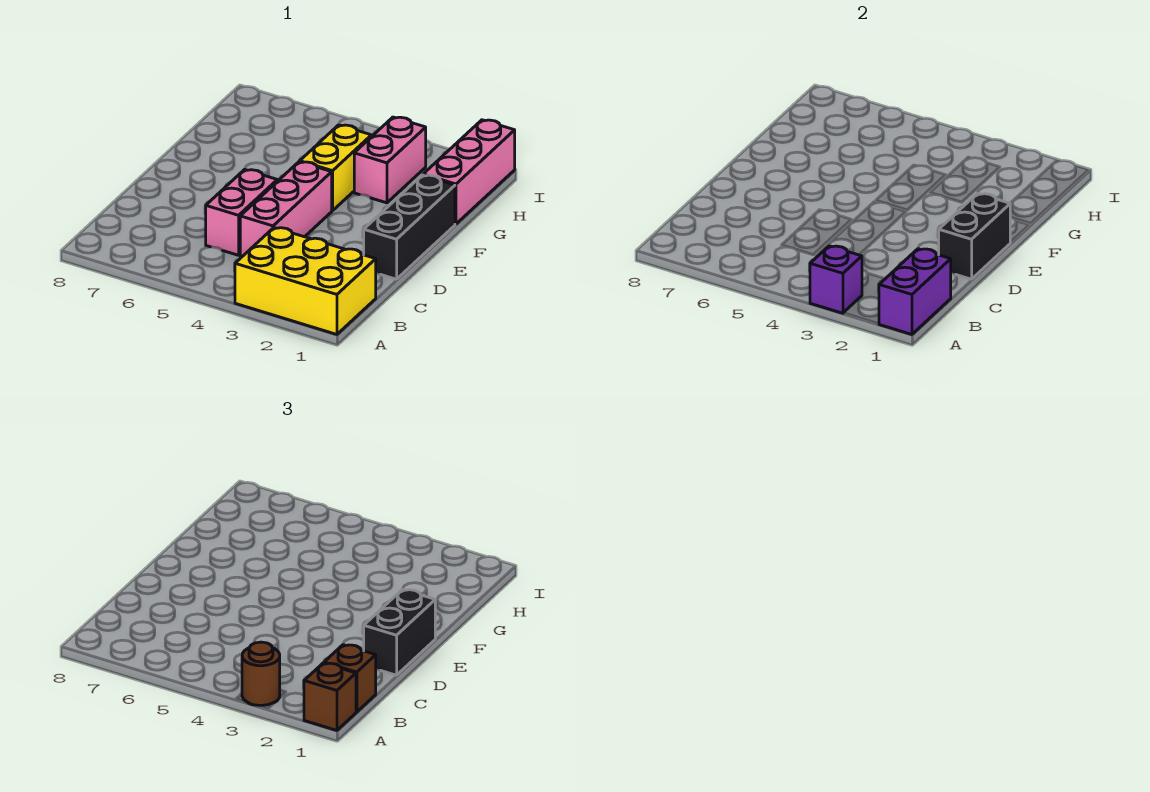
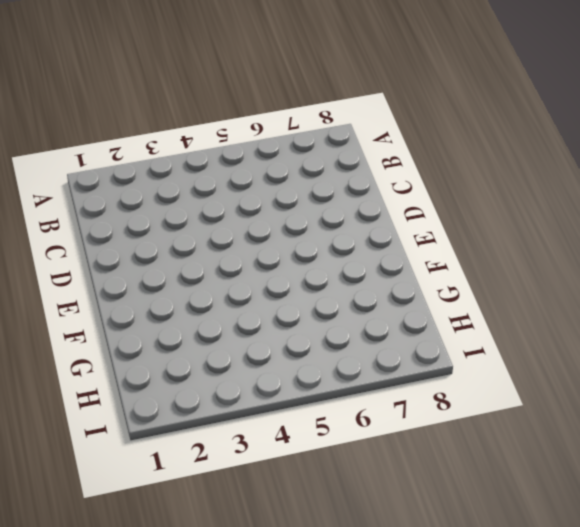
none -> yellow 2x3 brick [235,228,376,334]
none -> pink 1x3 brick [240,162,332,256]
none -> pink 1x2 brick [206,169,277,255]

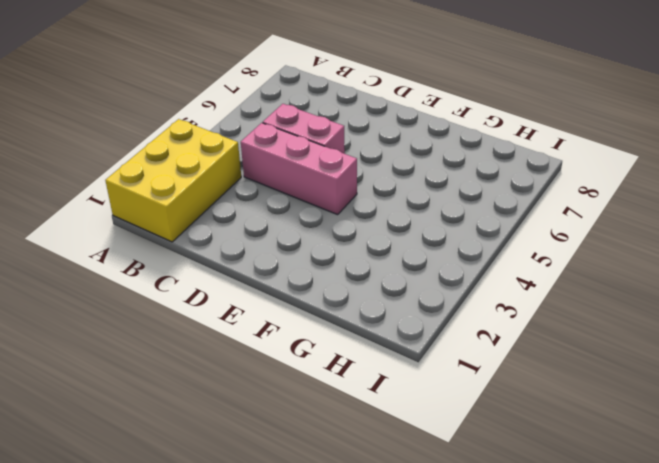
none -> black 1x3 brick [364,175,455,279]
none -> yellow 1x2 brick [300,125,371,211]
none -> pink 1x3 brick [423,120,515,224]

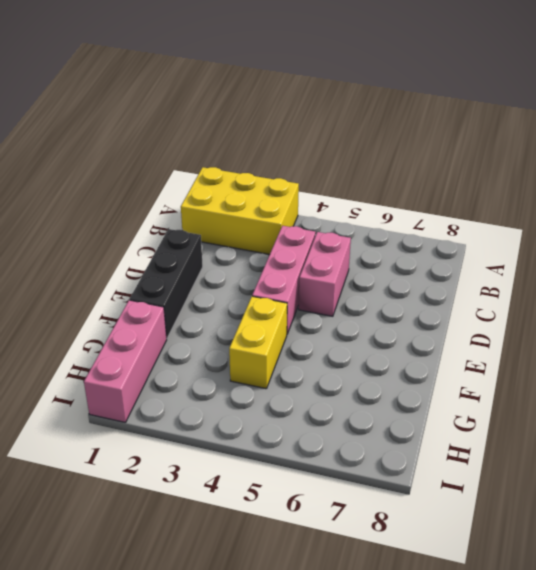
none -> pink 1x2 brick [354,117,426,203]
none -> purple 1x2 brick [879,249,951,334]
none -> purple 1x1 brick [810,246,862,313]

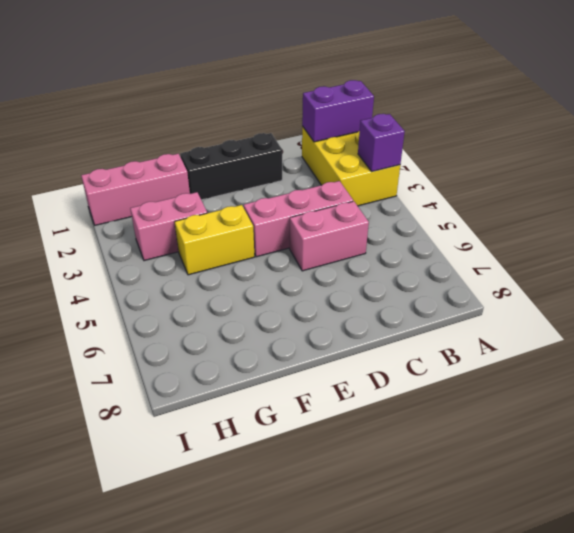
none -> black 1x2 brick [939,193,1010,279]
none -> brown 1x1 brick [304,663,356,730]
none -> brown 1x1 round brick [242,642,280,705]

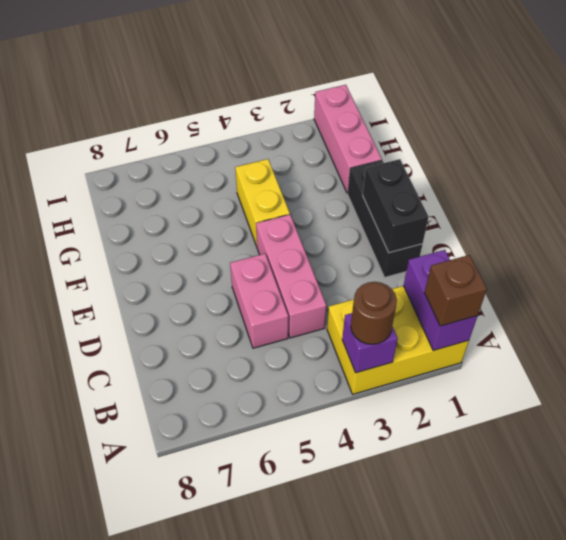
none -> pink 1x2 brick [354,117,426,203]
none -> brown 1x1 brick [324,645,376,712]
none -> black 1x2 brick [364,589,435,675]

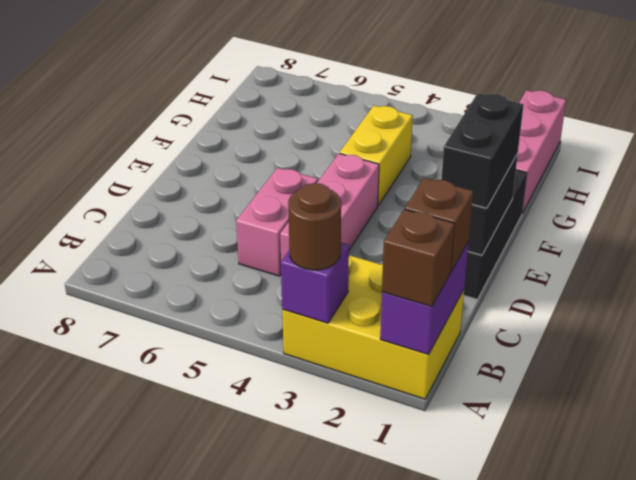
none -> pink 1x2 brick [354,117,426,203]

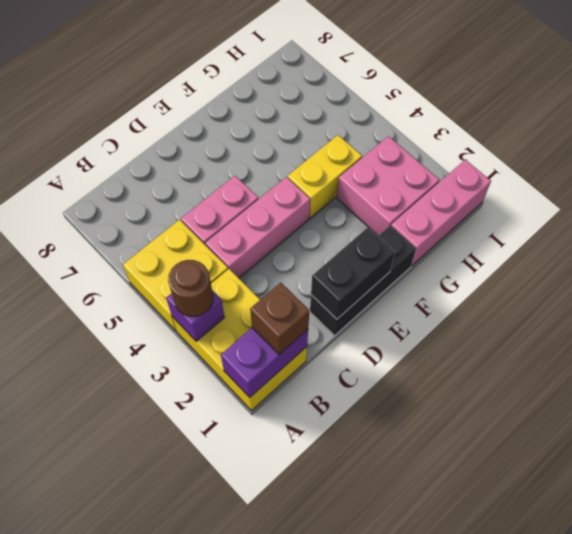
yellow 2x2 brick [123,220,228,331] -> none
pink 2x2 brick [337,136,439,235] -> pink 1x2 brick [354,117,426,203]
none -> brown 1x1 brick [304,663,356,730]
none -> black 1x2 brick [364,589,435,675]

